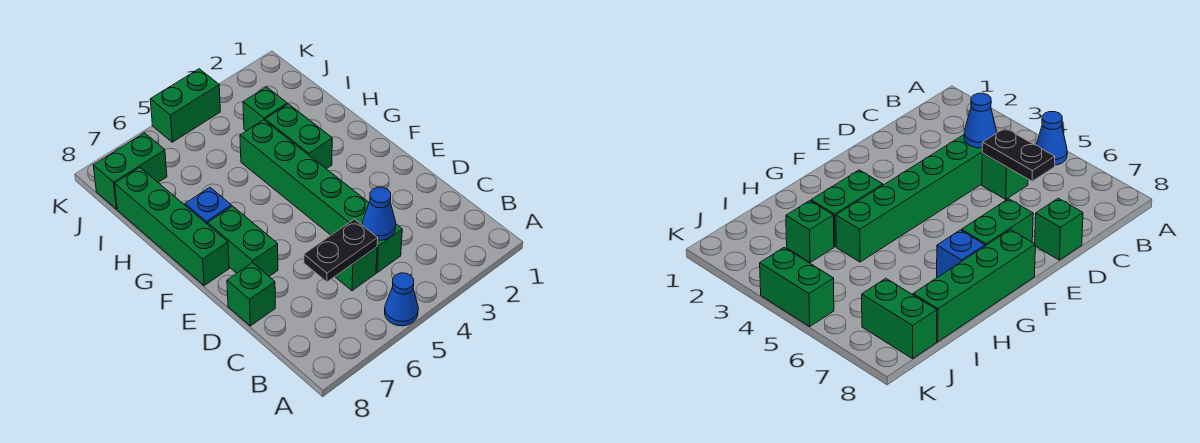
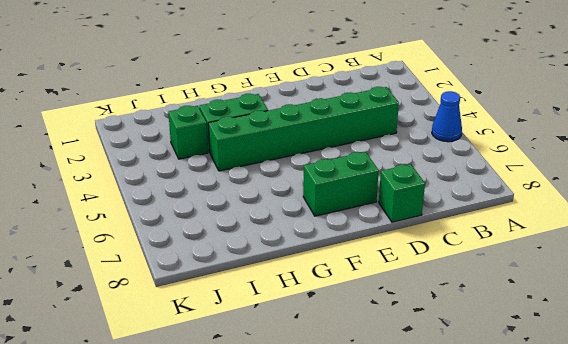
none -> green 1x1 brick [335,247,377,291]
none -> green 1x4 brick [115,167,229,286]
none -> blue 1x1 brick [185,187,231,224]

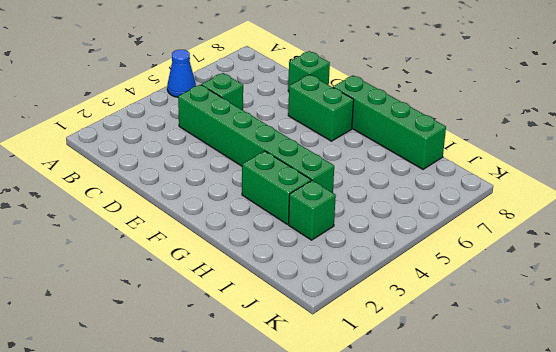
none -> blue 1x1 brick [185,187,231,224]
none -> green 1x2 brick [93,133,167,209]
none -> green 1x2 brick [150,69,220,142]

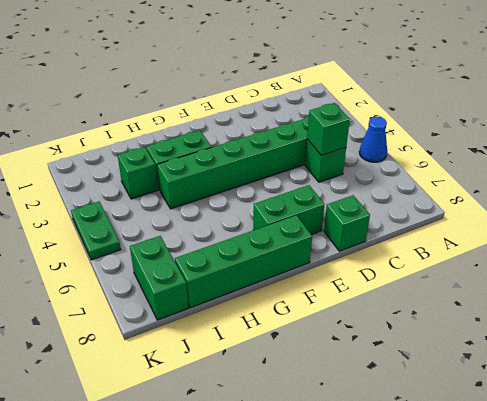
green 1x1 brick [307,103,350,155] -> black 1x2 plate [304,219,378,282]
green 1x2 plate [71,202,121,260] -> green 1x2 brick [150,69,220,142]
none -> blue 1x1 brick [185,187,231,224]
none -> blue 1x1 cone [363,187,396,240]

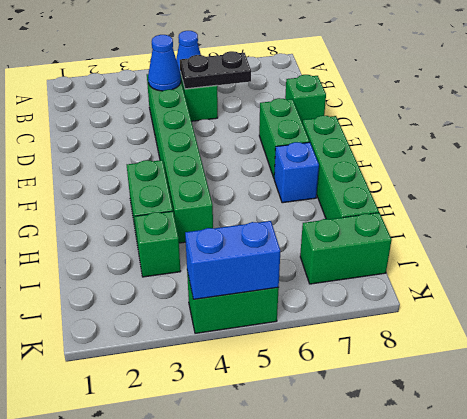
blue 1x2 brick [185,221,280,299] -> none

